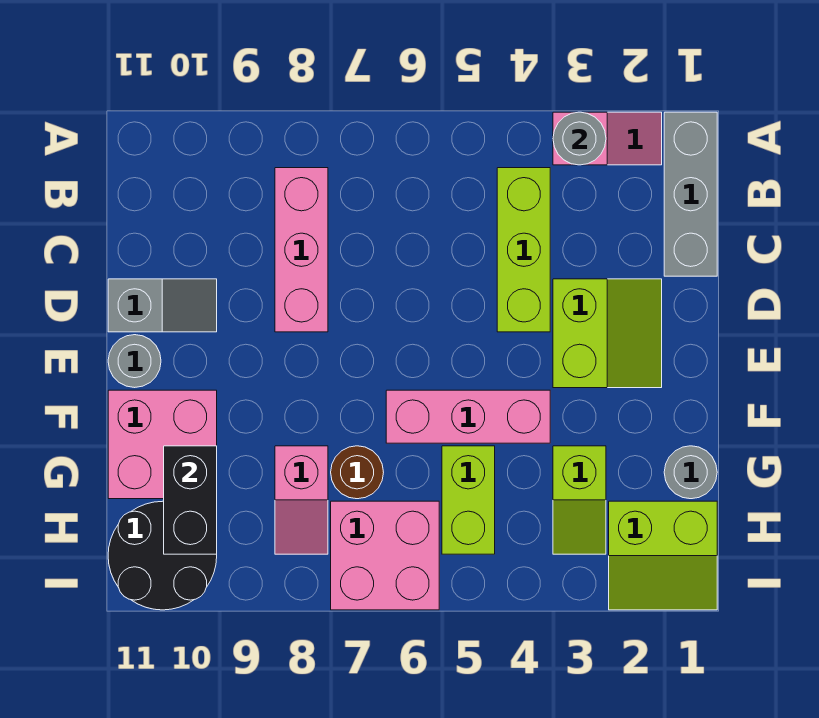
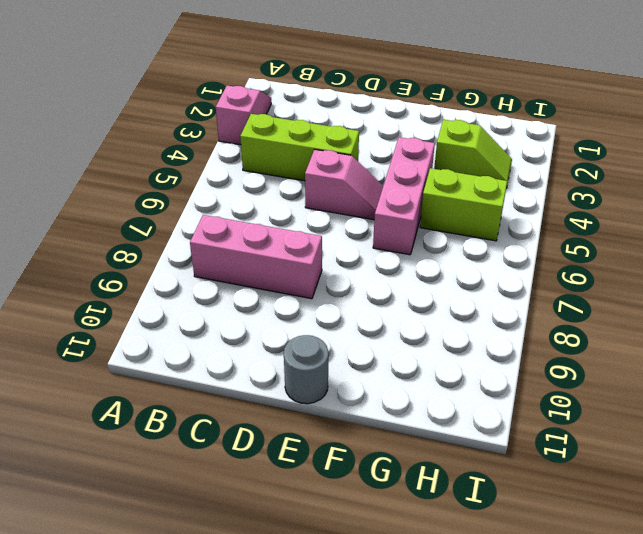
pink 1x2 slope [305,149,383,220] -> pink 1x2 slope moved to [275,446,328,554]
none -> grey 1x3 brick [664,112,717,276]
none -> lime 2x2 slope [553,279,662,388]
none -> grey 1x2 slope [108,279,217,332]

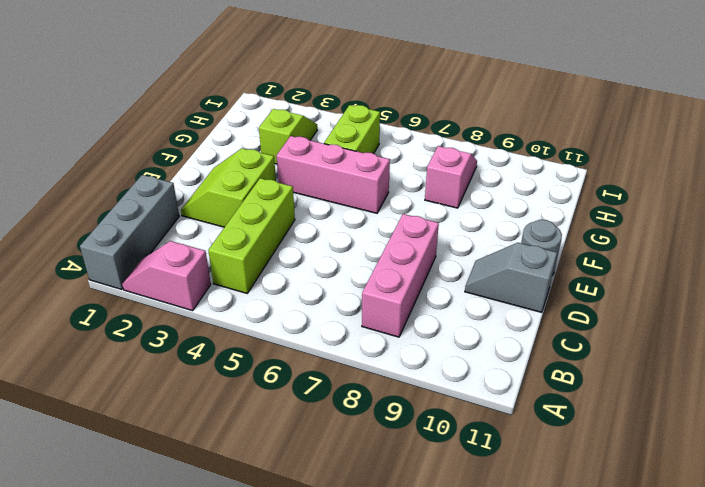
none -> pink 2x2 brick [108,390,217,499]
none -> grey 1x1 round brick [664,446,717,499]
none -> brown 1x1 round brick [331,446,384,499]

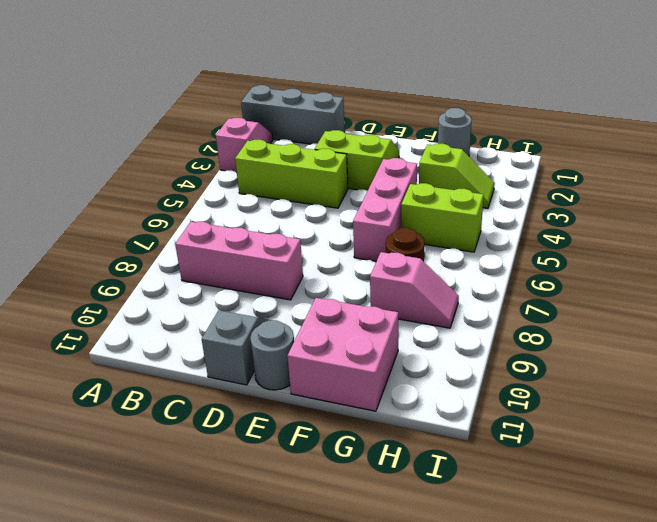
none -> lime 2x2 slope [609,501,717,610]
none -> pink 2x2 brick [331,501,439,610]
none -> black 2x2 round brick [108,501,217,610]

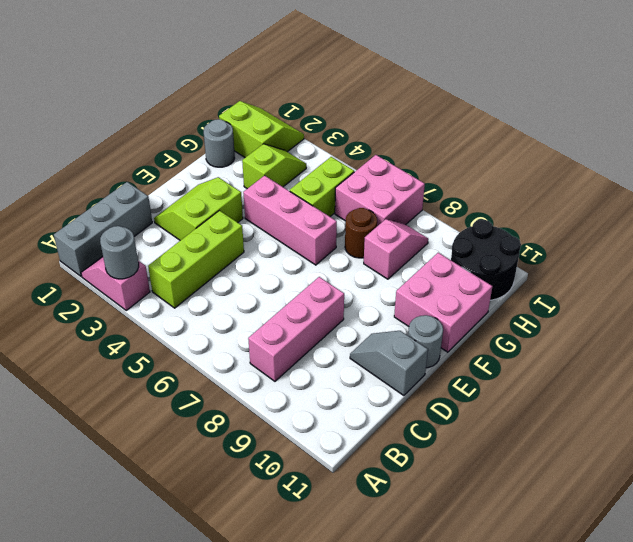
none -> black 1x2 brick [164,446,217,554]

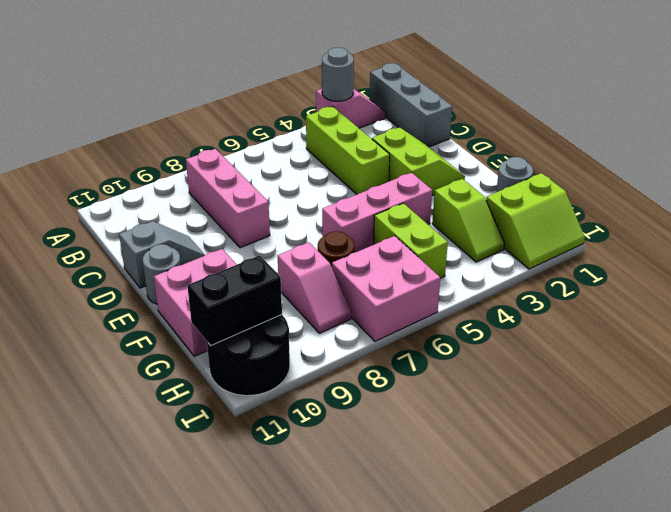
black 1x2 brick [187,255,282,346] -> black 1x2 brick turned to [164,446,217,554]

